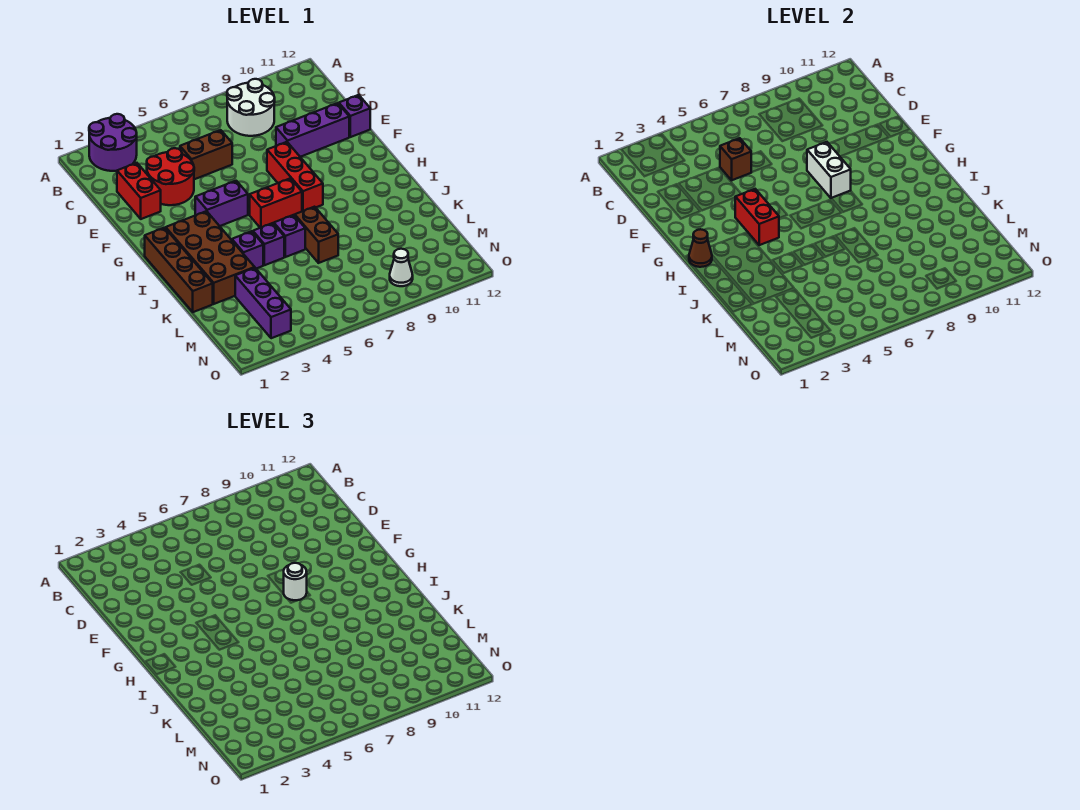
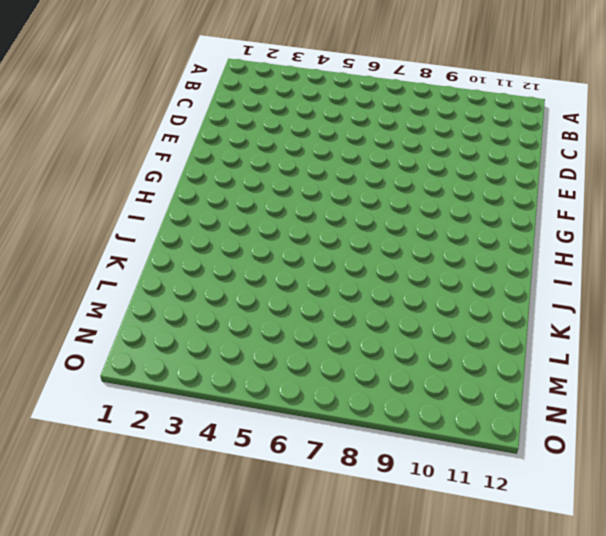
none -> purple 2x2 round brick [89,114,137,171]
none -> white 2x2 round brick [227,79,275,136]
none -> red 1x2 brick [117,163,161,219]

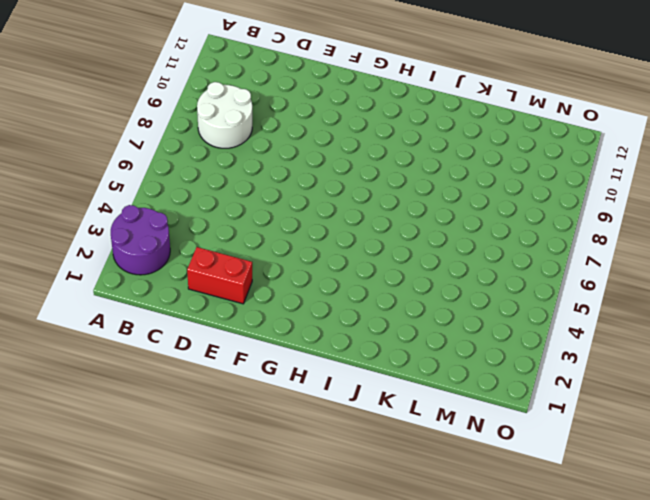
none -> red 2x2 round brick [147,148,194,205]
none -> brown 1x2 brick [180,130,232,179]
none -> purple 1x3 brick [276,103,349,157]

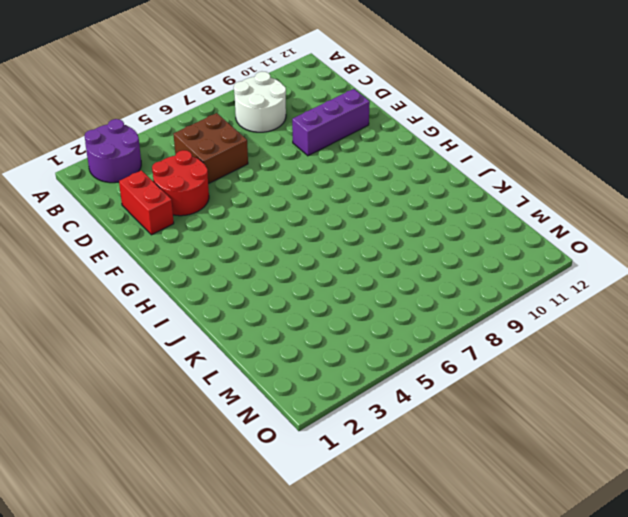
brown 2x2 brick [174,113,248,184] -> brown 1x2 brick [180,130,232,179]
none -> purple 1x1 brick [339,95,370,137]
none -> red 1x3 brick [267,142,323,211]
none -> purple 1x2 brick [195,181,248,226]

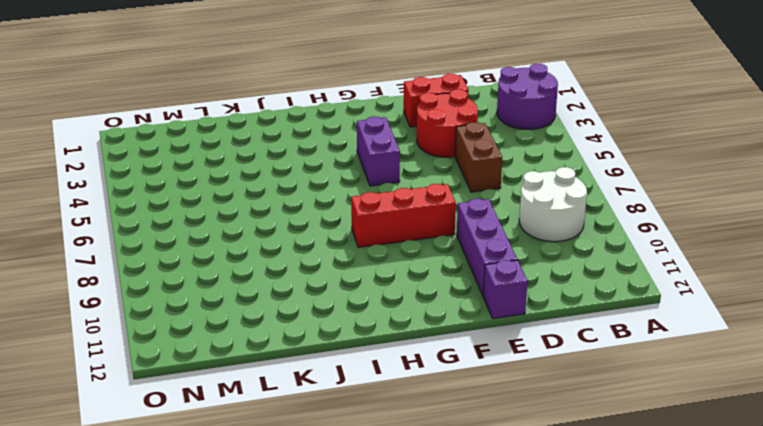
none -> brown 1x4 brick [145,228,213,312]
none -> brown 2x4 brick [166,211,255,304]
none -> red 1x2 brick [250,178,302,228]

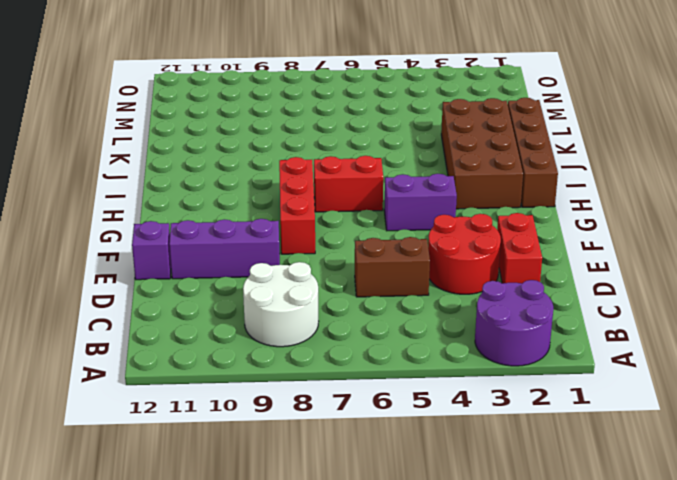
none -> purple 1x1 brick [232,231,263,269]
none -> purple 1x1 brick [253,223,284,265]
none -> purple 1x1 brick [274,215,305,257]

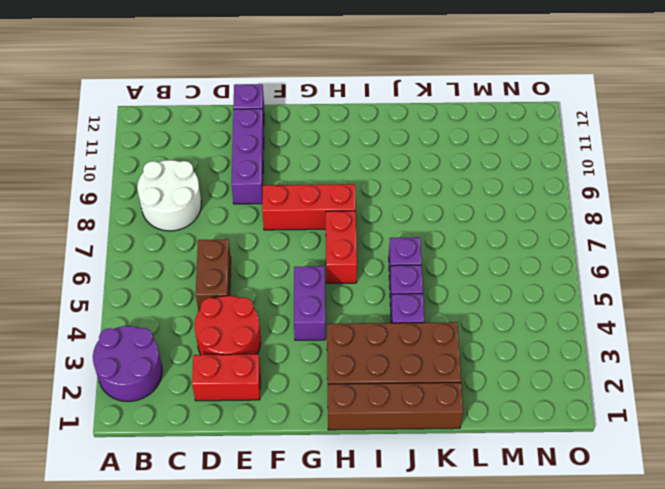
none -> brown 1x2 brick [295,207,338,263]
none -> purple 1x3 brick [235,268,291,338]
none -> white 1x1 cone [390,249,413,286]

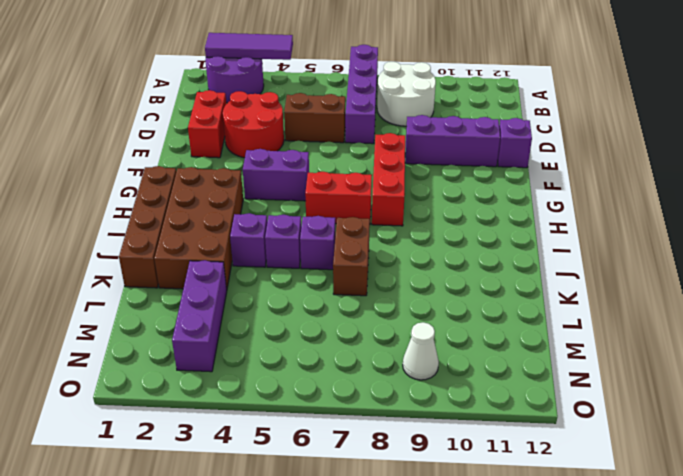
purple 1x3 tile [205,33,293,60] -> none
purple 1x4 brick [345,45,378,144] -> none
none -> brown 1x1 brick [720,138,751,180]
none -> white 1x2 brick [807,142,851,198]
none -> red 1x2 brick [735,189,779,245]

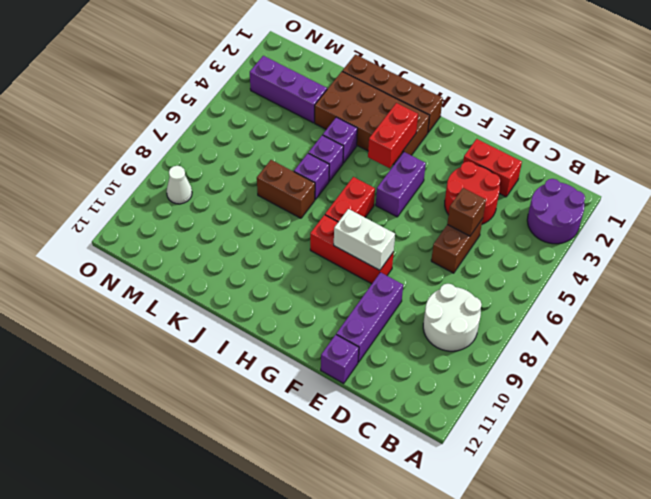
red 1x2 brick [368,103,418,168] -> red 1x2 brick turned to [735,189,779,245]
none -> brown 1x1 cone [689,229,712,267]
none -> white 1x1 round brick [284,563,307,600]

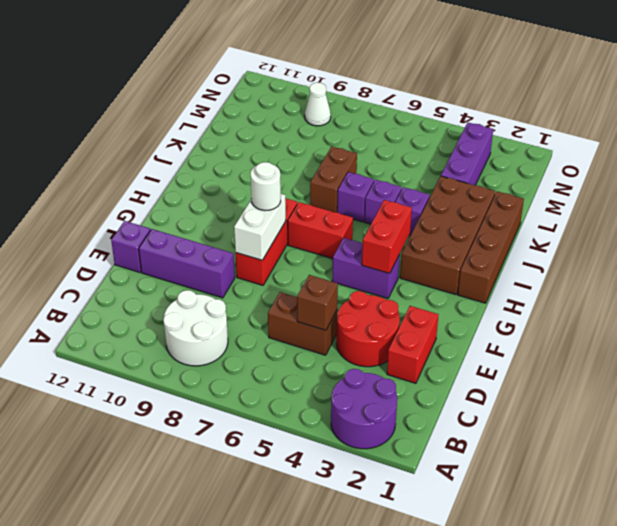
none -> brown 1x1 cone [689,229,712,267]

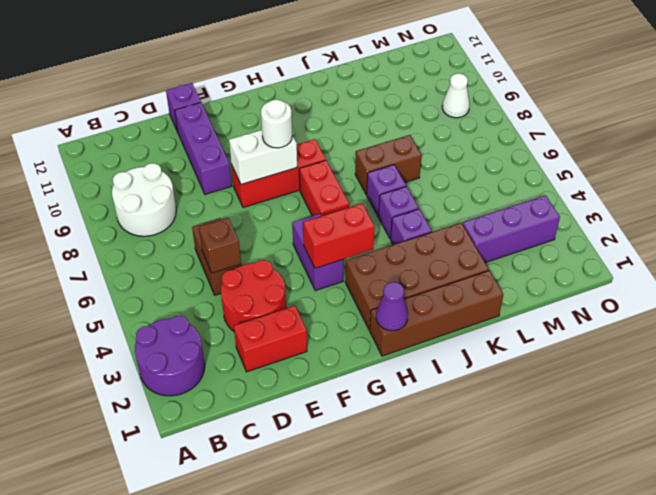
purple 1x1 cone [376,282,408,331] -> brown 1x1 cone [689,229,712,267]

